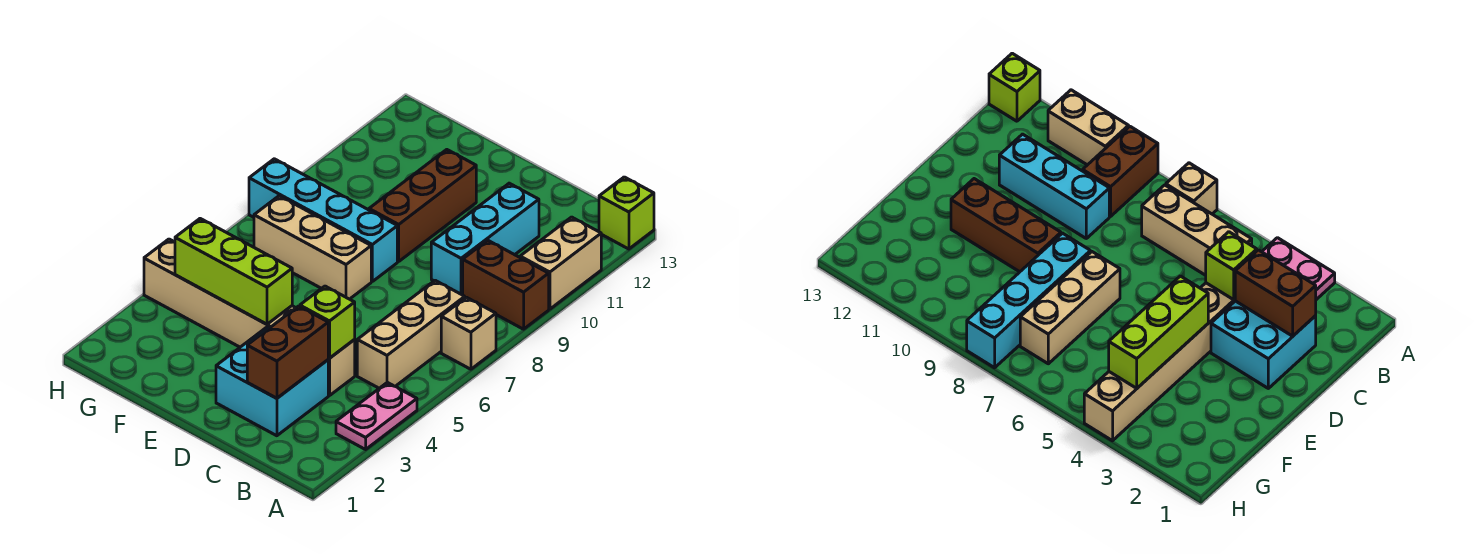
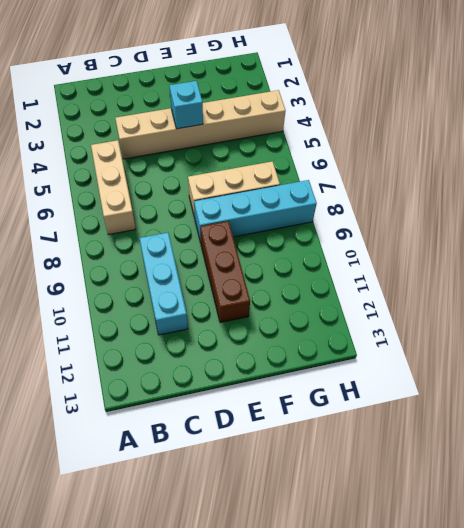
cyan 1x1 brick [169,81,203,129] -> lime 1x3 brick [175,219,292,324]
none -> pink 1x2 plate [336,382,417,449]
none -> tan 1x1 brick [441,297,496,369]
none -> brown 1x2 brick [463,240,549,329]

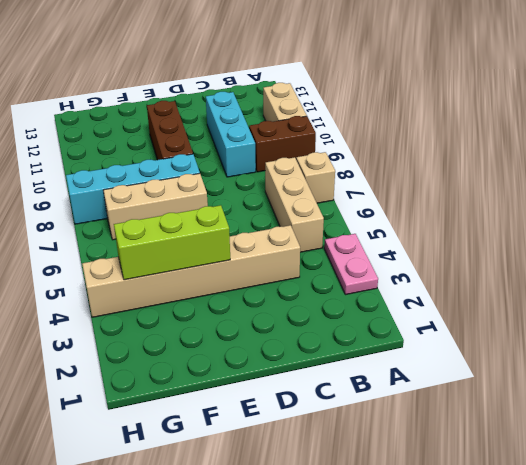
none -> lime 1x1 brick [599,177,654,249]
none -> cyan 2x2 brick [216,327,328,436]
none -> brown 1x2 brick [247,306,328,398]

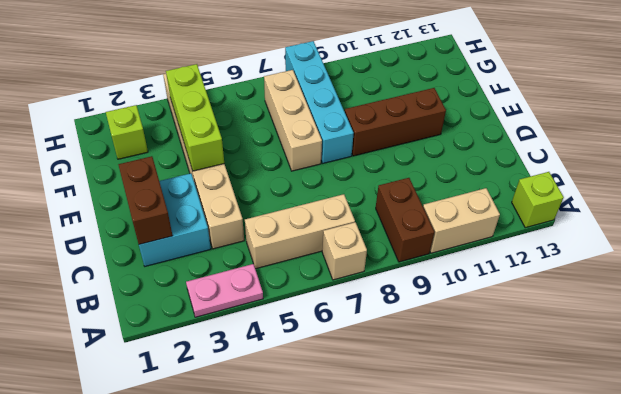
brown 1x2 brick [118,156,173,244] -> brown 1x2 brick turned to [247,306,328,398]
lime 1x1 brick [106,105,148,159] -> lime 1x1 brick moved to [300,286,355,358]
none -> cyan 1x3 brick [431,183,539,295]

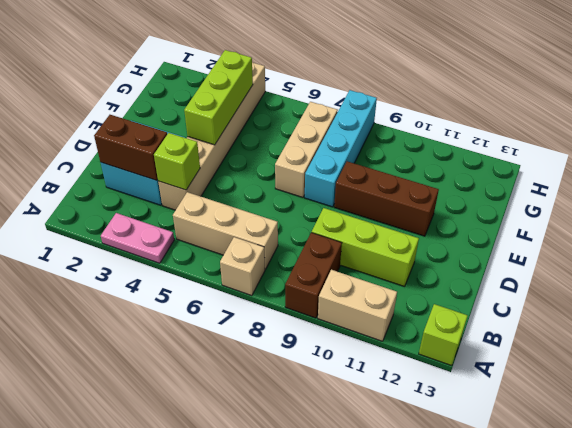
lime 1x3 brick [312,208,419,287] -> cyan 1x3 brick [431,183,539,295]

